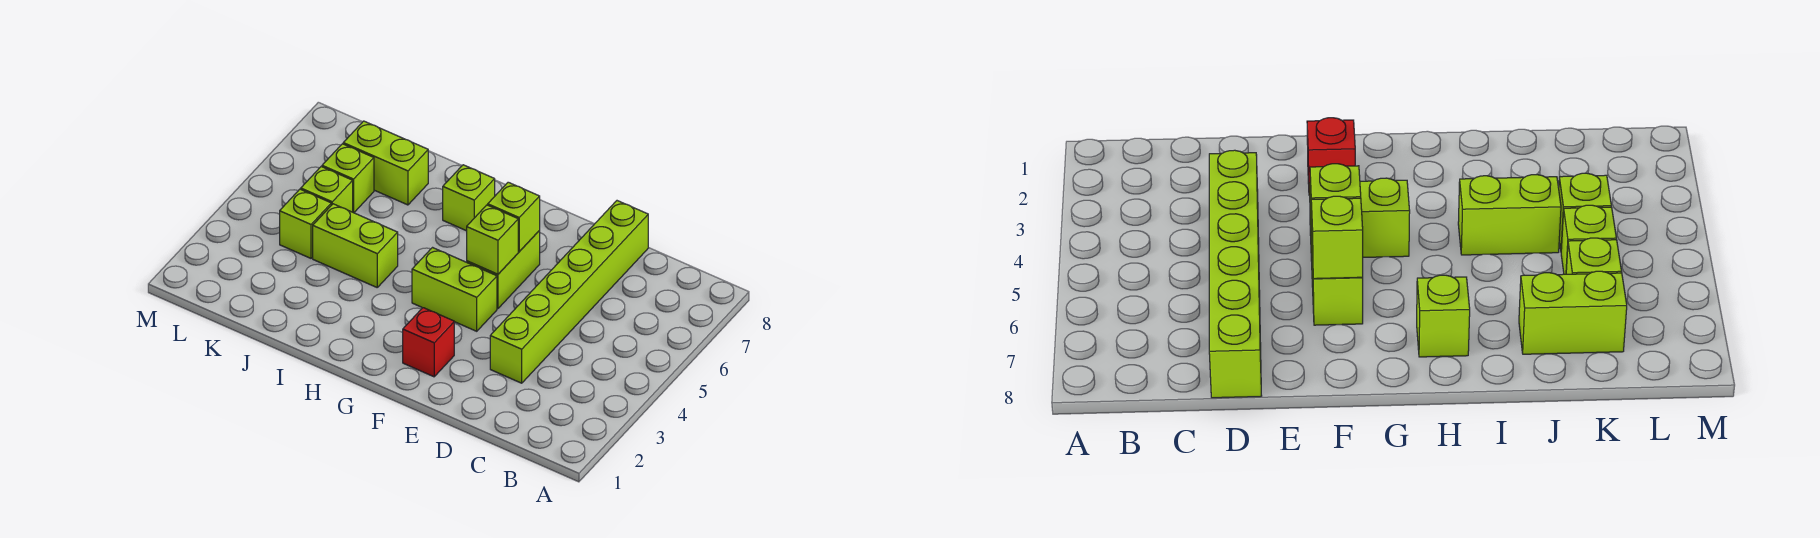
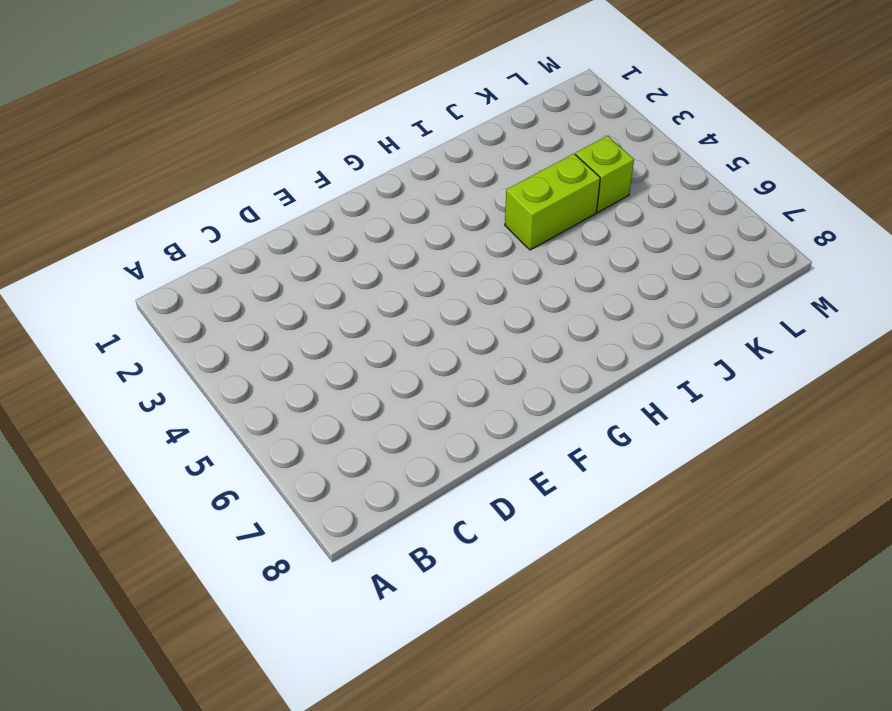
none -> lime 1x6 brick [490,201,648,383]
none -> red 1x1 brick [403,308,454,377]
none -> lime 1x2 brick [412,248,497,331]

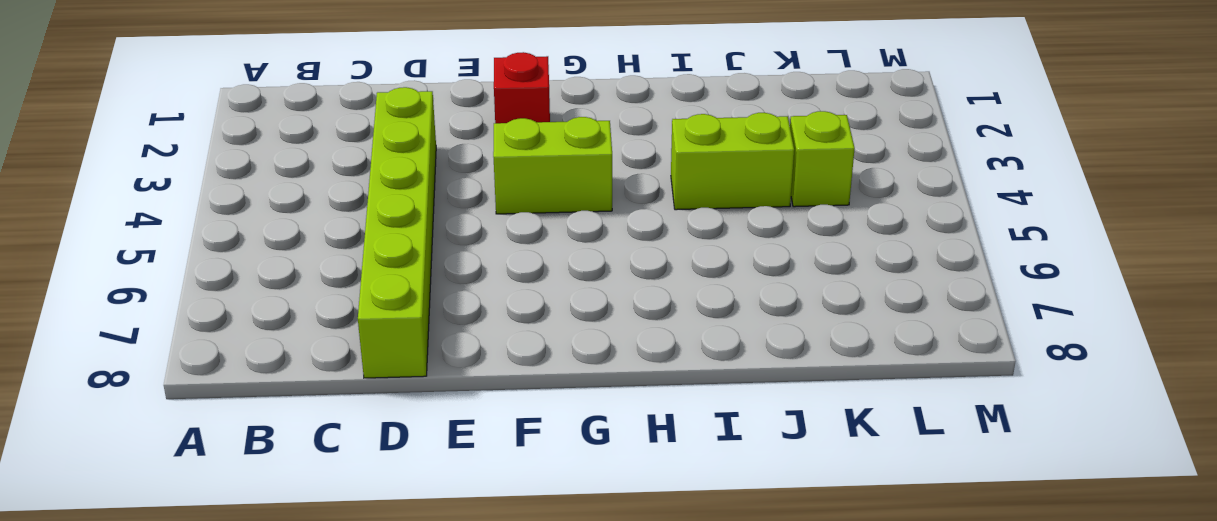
none -> lime 1x2 brick [467,231,540,309]
none -> lime 1x1 brick [443,165,495,231]
none -> lime 1x2 brick [343,121,428,205]

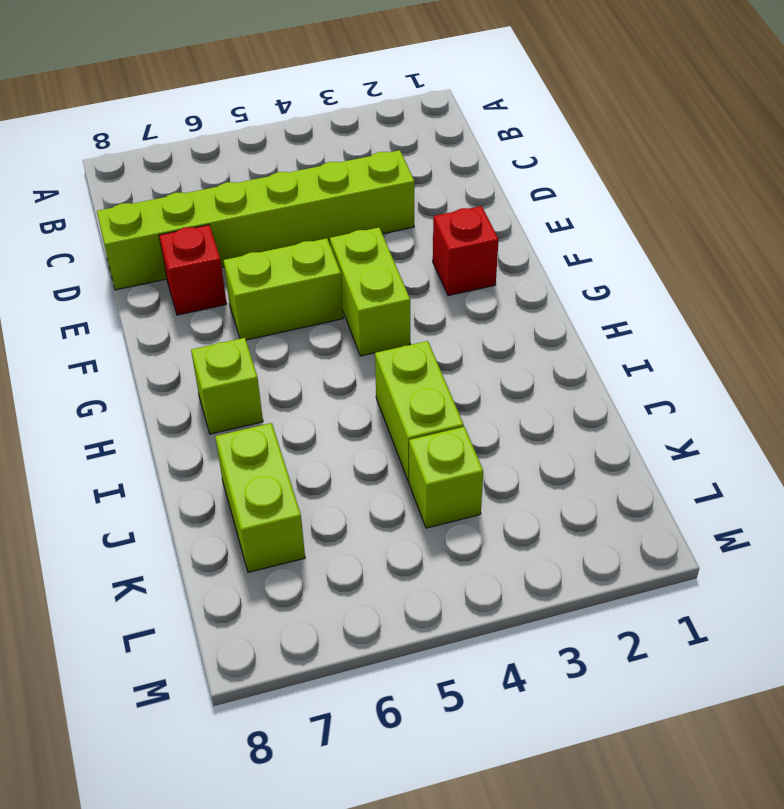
red 1x1 brick [159,225,227,315] -> none
none -> lime 1x1 brick [301,167,353,212]
none -> lime 1x1 brick [322,144,374,213]
none -> lime 1x1 brick [467,205,518,274]

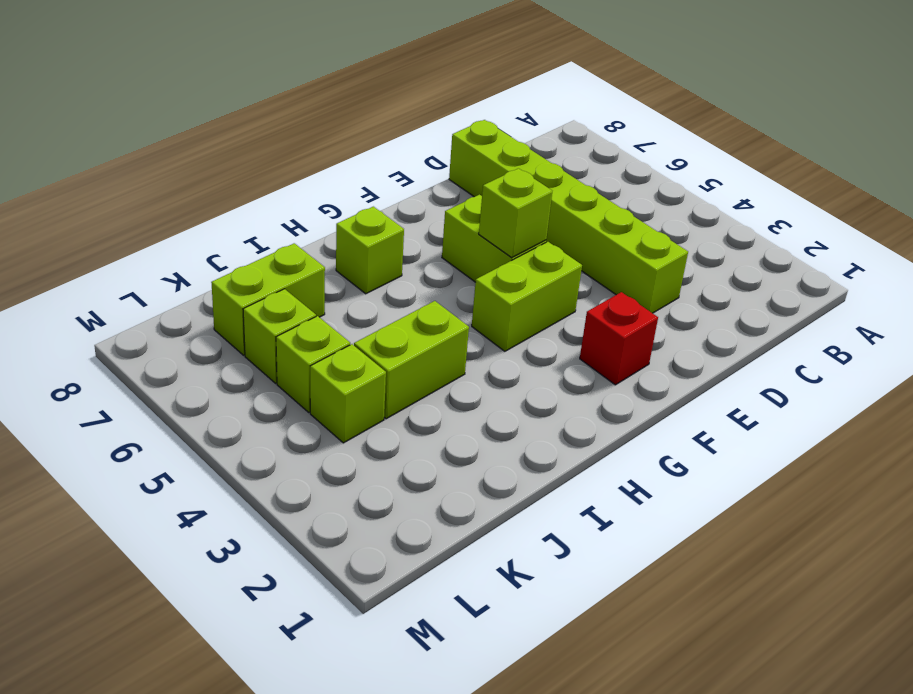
none -> lime 1x1 brick [488,182,540,252]

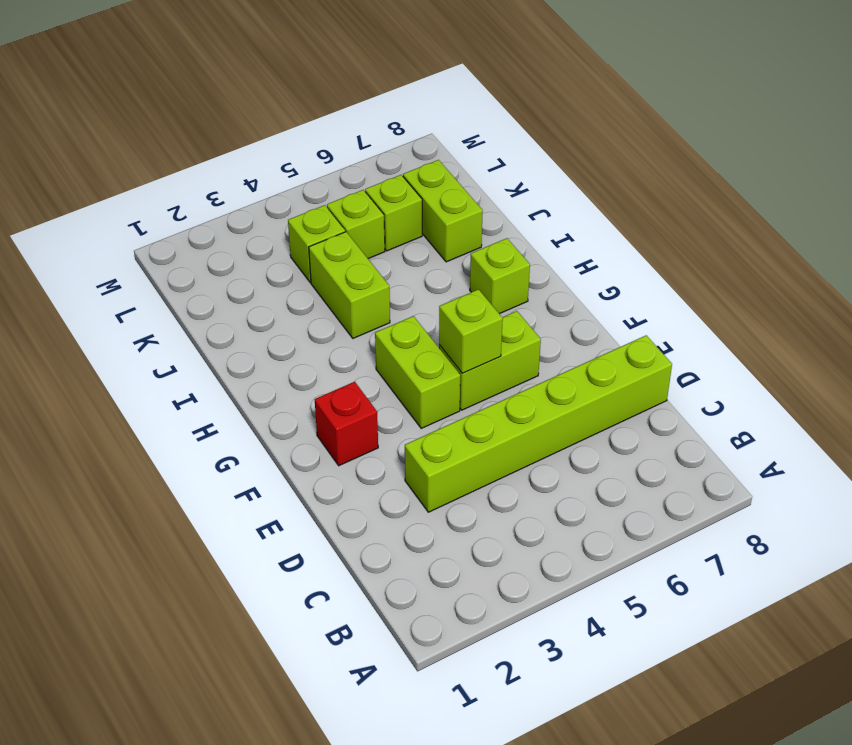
none -> lime 1x1 brick [488,182,540,252]

